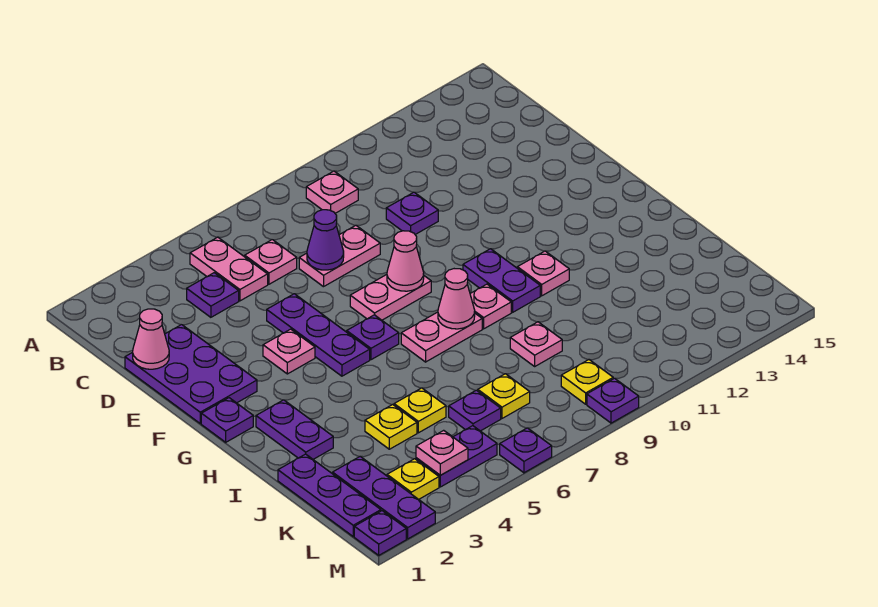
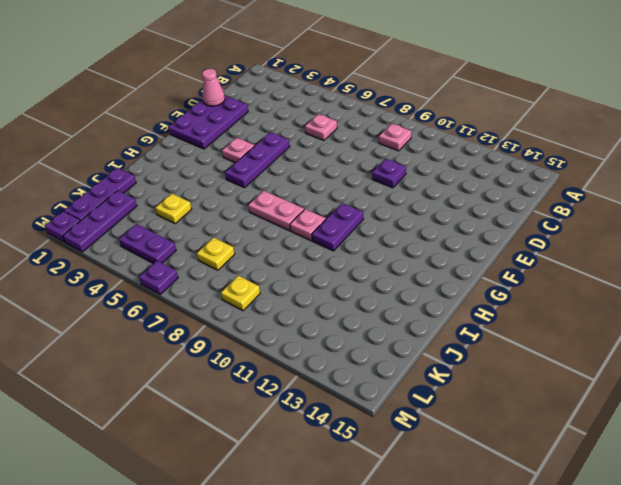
none -> pink 1x2 plate [190,237,268,301]
none -> purple 1x1 plate [187,273,239,317]
none -> pink 1x2 plate [299,225,380,287]
none -> pink 1x2 plate [350,275,431,320]

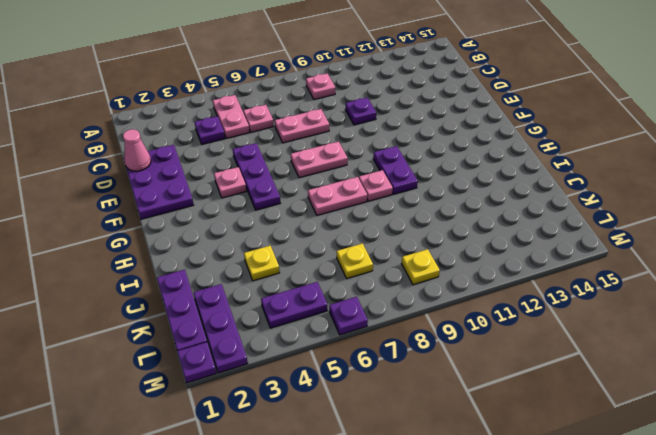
none -> purple 1x1 plate [201,398,253,442]
none -> purple 1x1 plate [347,315,399,360]
none -> purple 1x2 plate [256,400,333,459]
none -> pink 1x1 plate [517,251,569,296]

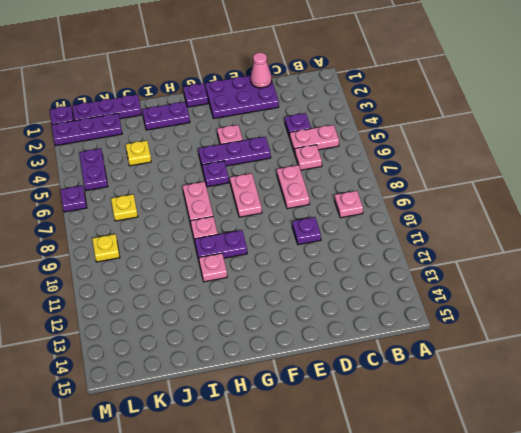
none -> yellow 1x1 plate [394,388,446,433]
none -> pink 1x1 plate [510,322,562,366]
none -> purple 1x1 plate [449,390,501,431]
none -> yellow 1x1 plate [387,459,439,499]

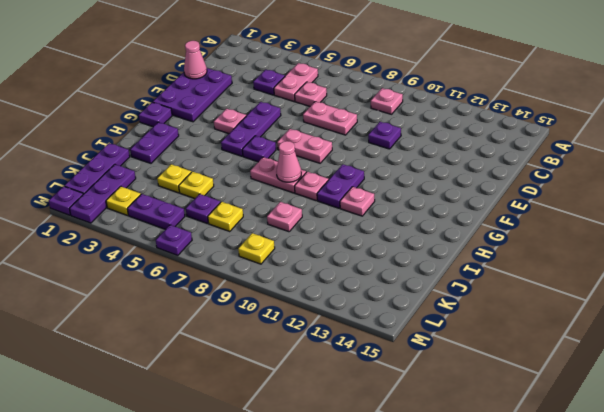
none -> purple 1x1 plate [587,378,639,423]
none -> purple 1x1 cone [307,210,344,270]
none -> pink 1x1 cone [387,231,424,291]
none -> pink 1x1 plate [416,430,468,475]

